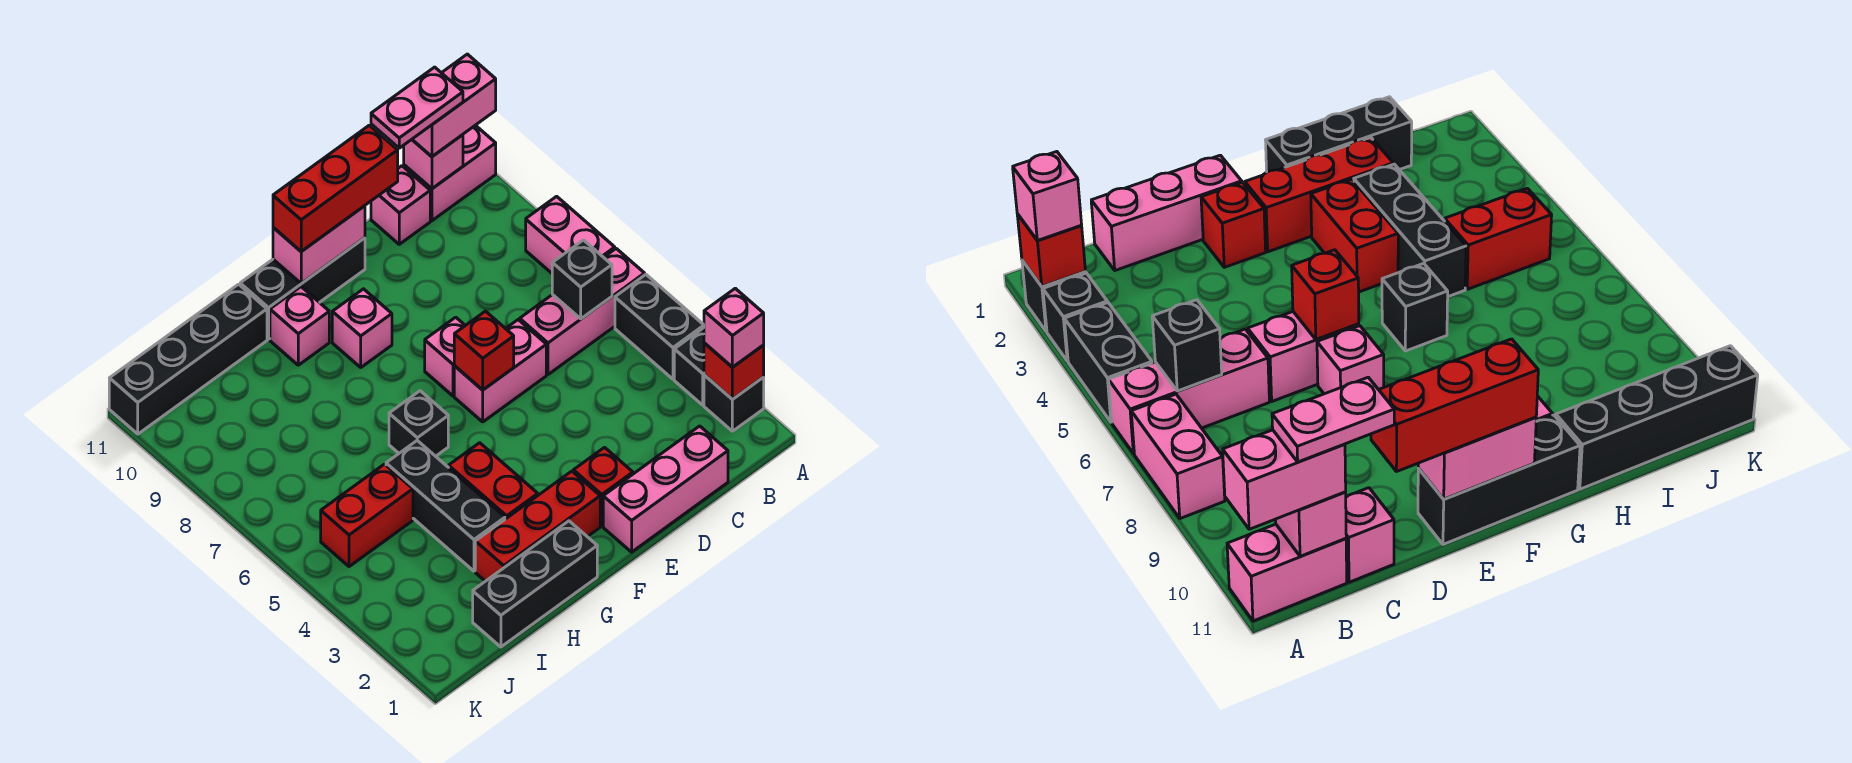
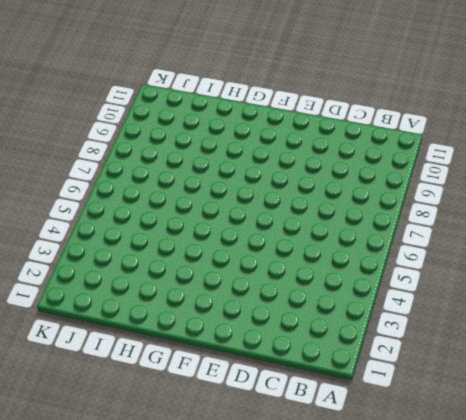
none -> black 1x1 brick [704,375,764,431]
none -> black 1x1 brick [674,328,704,405]
none -> black 1x2 brick [615,275,704,379]
none -> pink 1x3 brick [520,249,645,374]

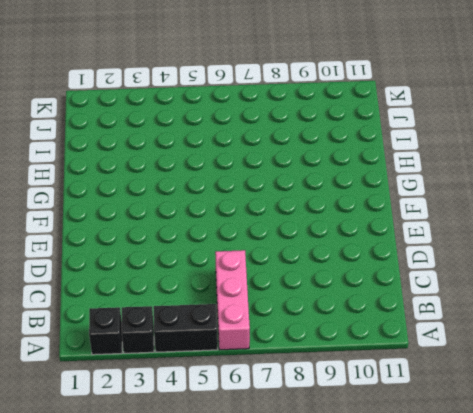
none -> pink 1x2 brick [526,196,615,273]
none -> pink 1x2 brick [404,125,496,221]
none -> pink 1x3 brick [603,426,728,552]
none -> pink 1x1 brick [371,166,430,244]

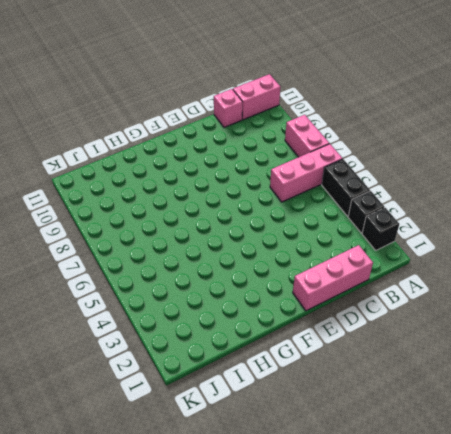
none -> pink 1x2 brick [454,320,546,422]
none -> red 1x1 brick [573,447,633,526]
none -> pink 1x1 brick [425,317,465,396]
none -> black 1x3 brick [240,238,365,339]

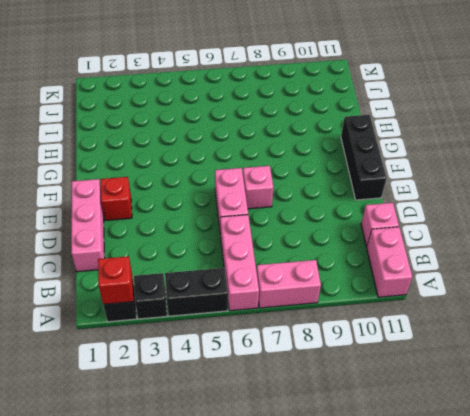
none -> red 1x3 brick [475,471,600,581]
none -> pink 1x1 brick [332,289,392,367]
none -> black 1x3 brick [473,521,597,647]
none -> red 1x2 brick [449,443,538,519]

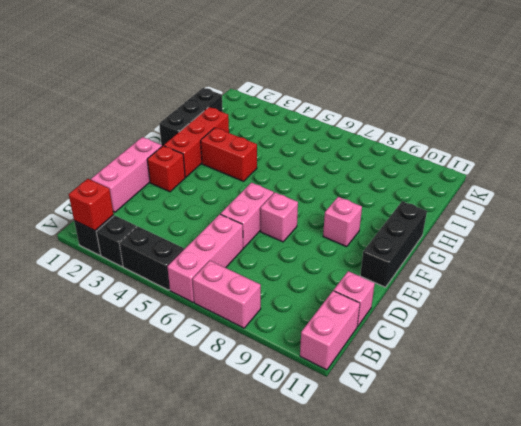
none -> black 1x1 brick [389,391,448,456]
none -> pink 1x1 brick [270,287,329,365]
none -> black 1x3 brick [386,441,505,571]
none -> black 1x4 brick [109,284,267,434]

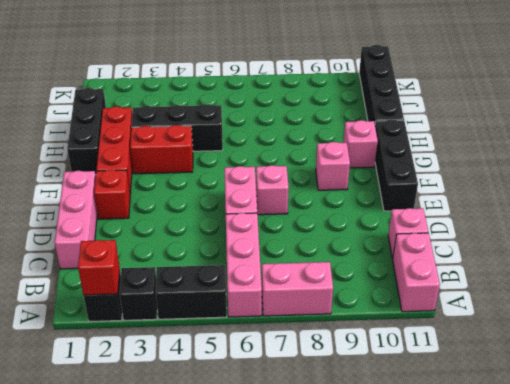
none -> black 1x1 brick [389,391,448,456]
none -> red 1x2 brick [321,464,413,567]
none -> black 1x1 brick [552,240,612,319]
none -> pink 1x1 brick [404,135,463,189]

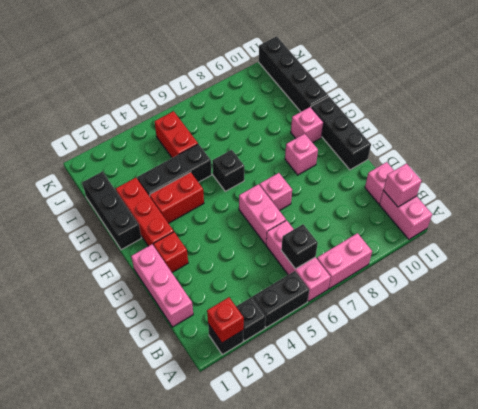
none -> red 1x1 brick [454,311,514,390]
none -> pink 1x2 brick [273,206,365,284]
none -> pink 1x1 brick [704,288,764,367]
none -> pink 1x2 brick [412,54,496,157]

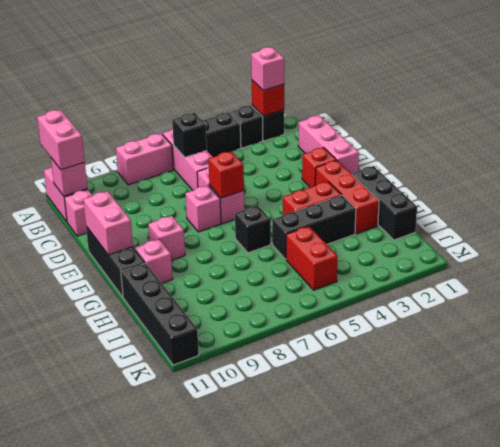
none -> red 1x3 brick [273,125,398,251]
none -> pink 1x2 plate [371,67,463,148]

